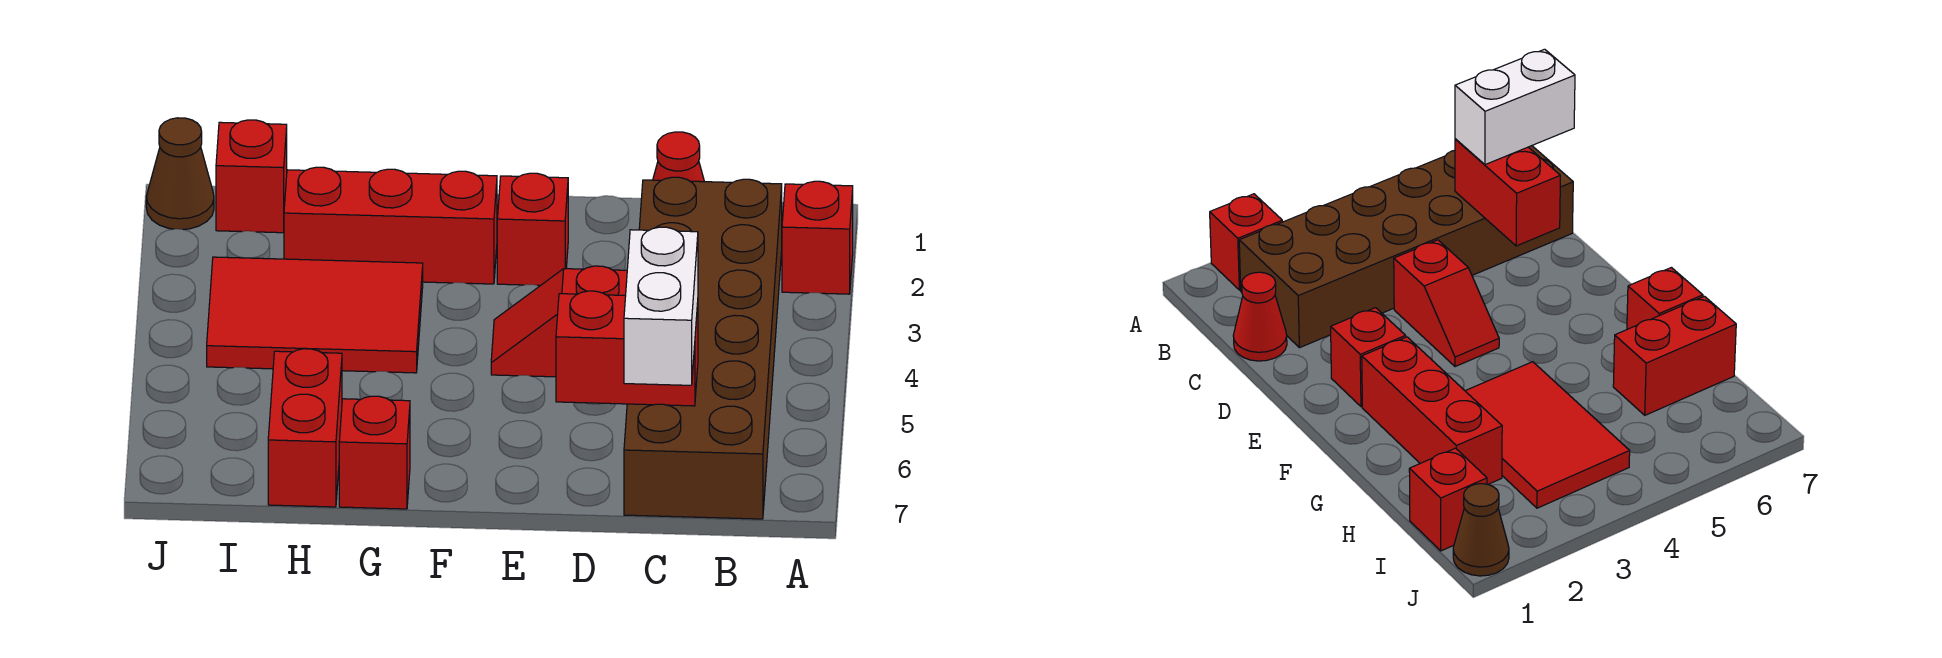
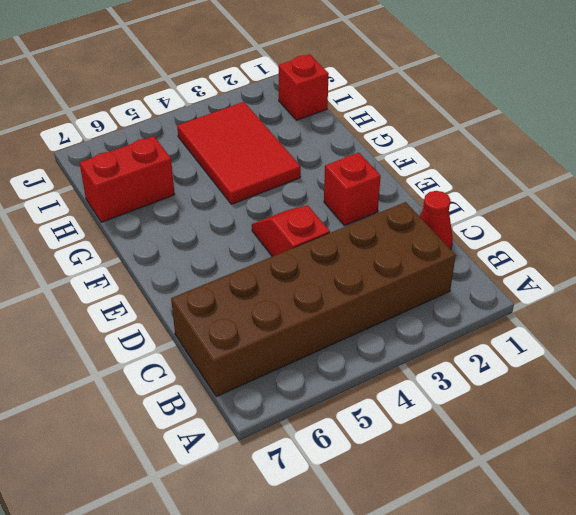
none -> red 1x1 brick [782,181,853,294]
none -> red 1x3 brick [284,167,497,284]
none -> red 1x1 brick [339,396,410,509]

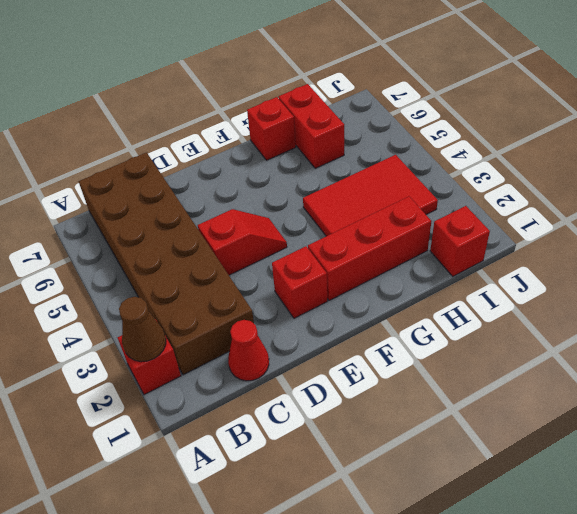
brown 1x1 cone [119,297,166,362] -> brown 1x1 cone moved to [146,118,214,229]
none -> red 1x2 brick [556,291,698,406]
none -> white 1x2 brick [624,227,698,385]

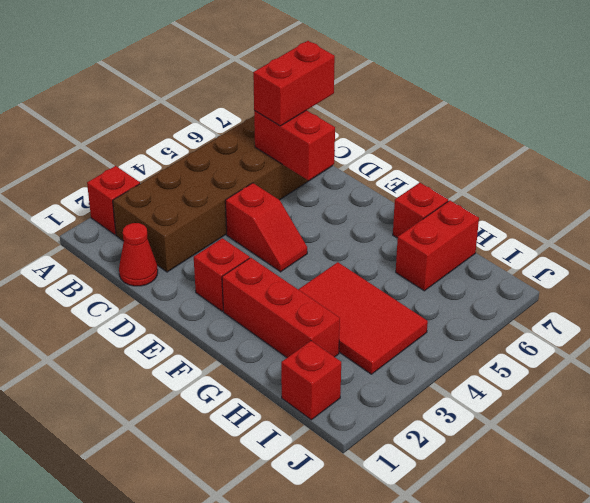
red 1x2 brick [253,41,335,126] -> white 1x2 brick [624,227,698,385]
none -> brown 1x1 cone [146,118,214,229]

